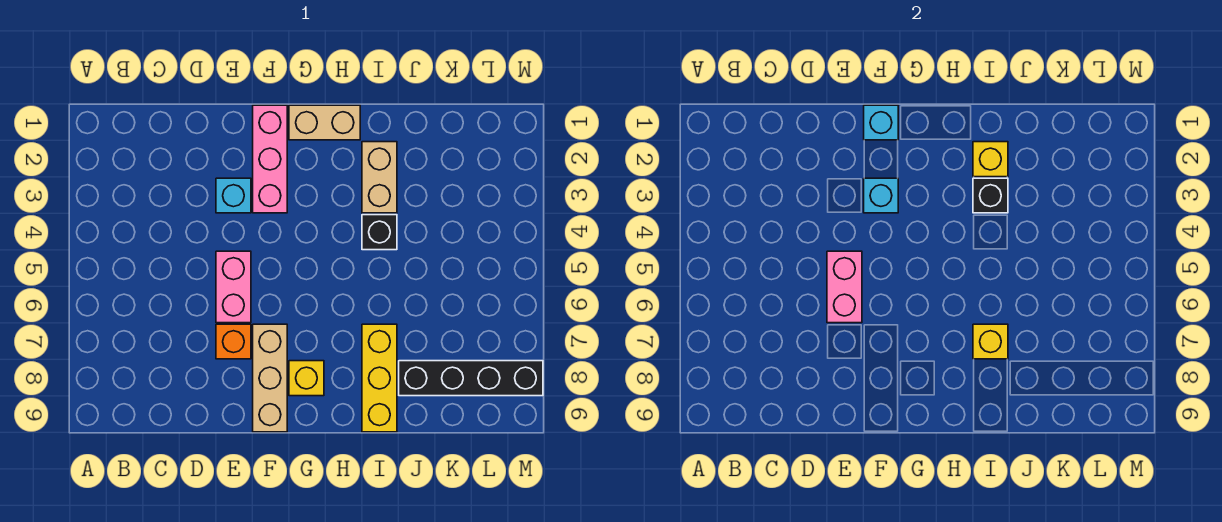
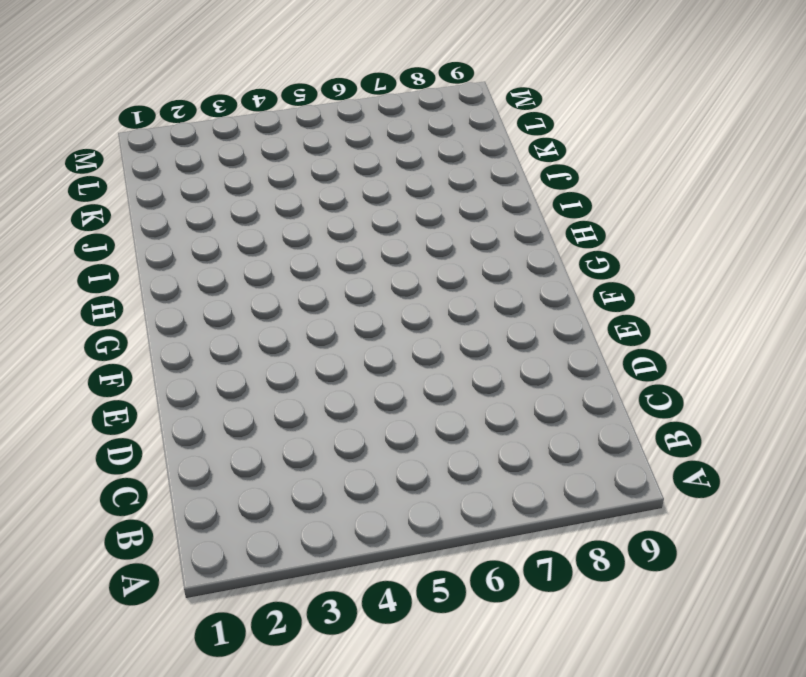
none -> cyan 1x1 brick [216,178,251,213]
none -> pink 1x2 brick [216,251,251,323]
none -> orange 1x1 brick [216,324,251,359]

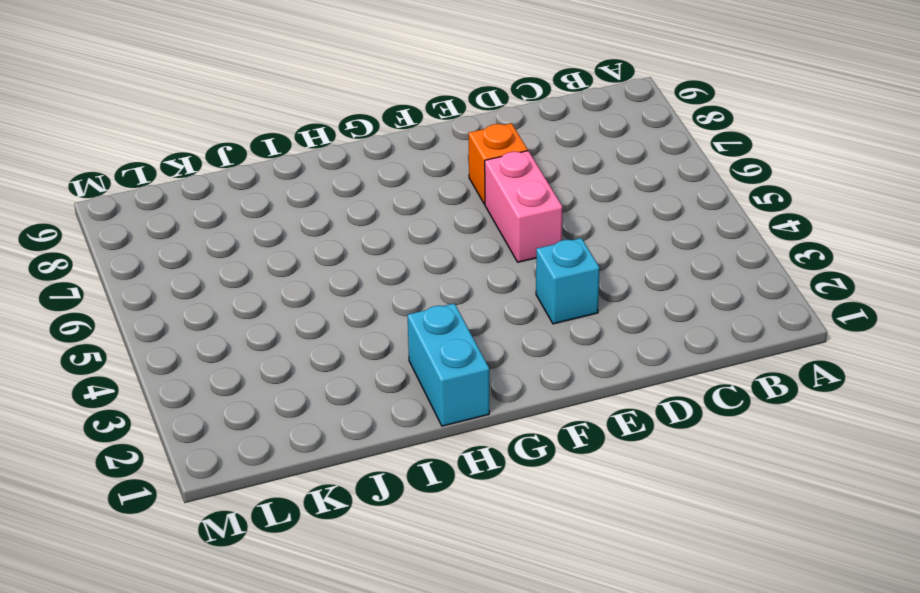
cyan 1x2 brick [408,303,489,426] -> tan 1x2 brick [289,105,360,140]
none -> pink 1x3 brick [253,105,287,213]
none -> tan 1x3 brick [253,324,287,432]
none -> yellow 1x1 brick [289,361,324,396]

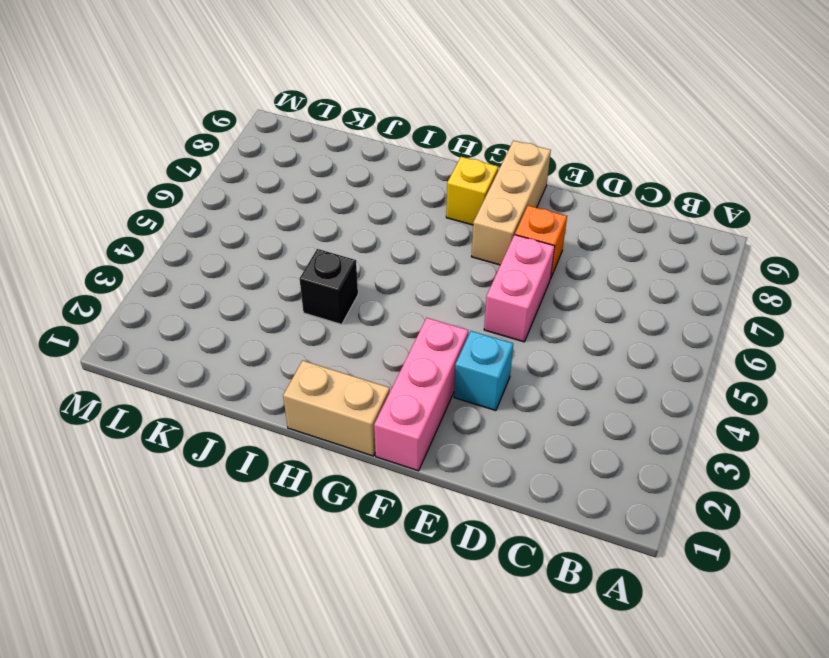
none -> tan 1x2 brick [362,142,397,213]
none -> yellow 1x3 brick [362,324,397,432]
none -> black 1x4 brick [399,361,543,396]

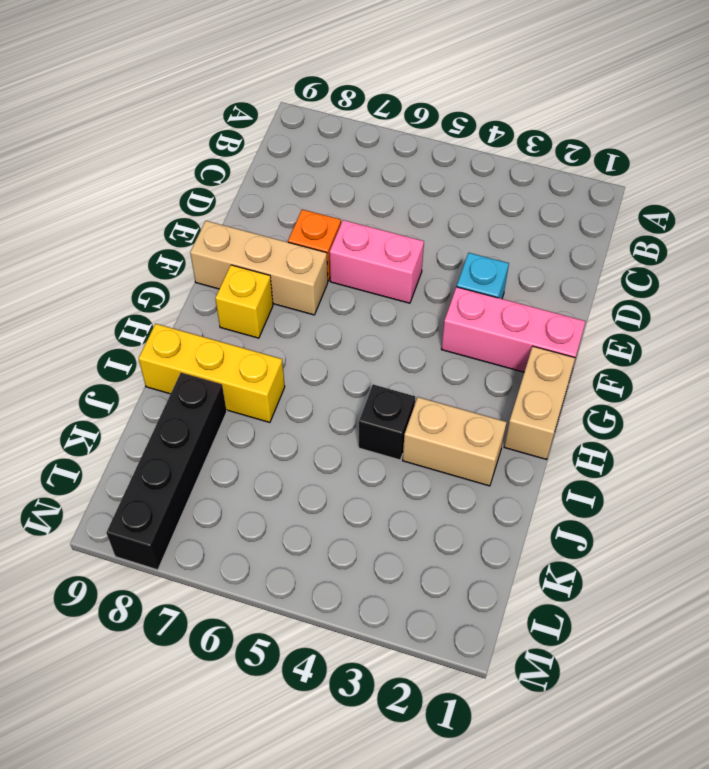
none -> pink 1x2 brick [827,251,862,323]
none -> cyan 1x1 brick [864,105,898,140]
none -> cyan 1x1 brick [864,178,898,213]

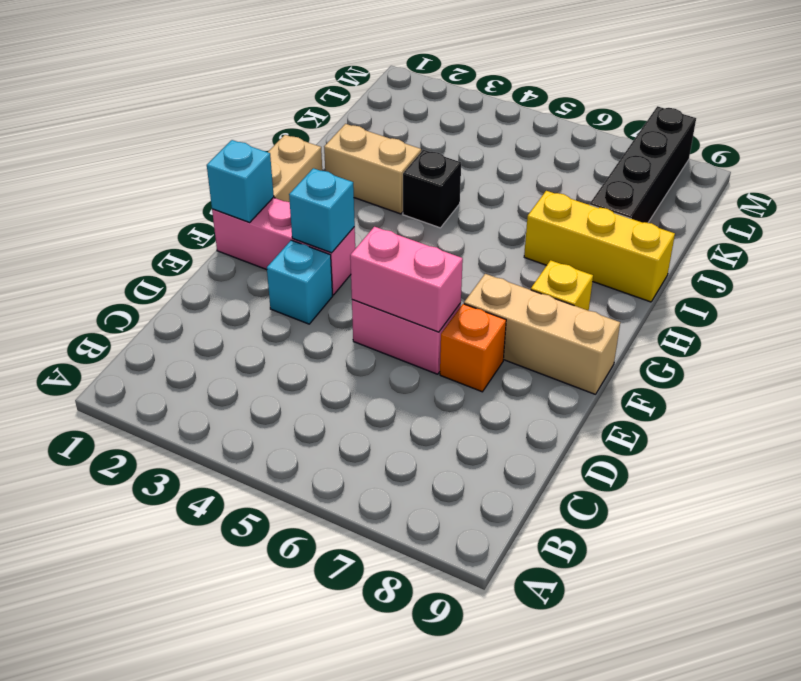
none -> yellow 1x1 brick [973,142,1008,177]
none -> black 1x1 brick [973,178,1008,213]
none -> yellow 1x1 brick [973,324,1008,359]

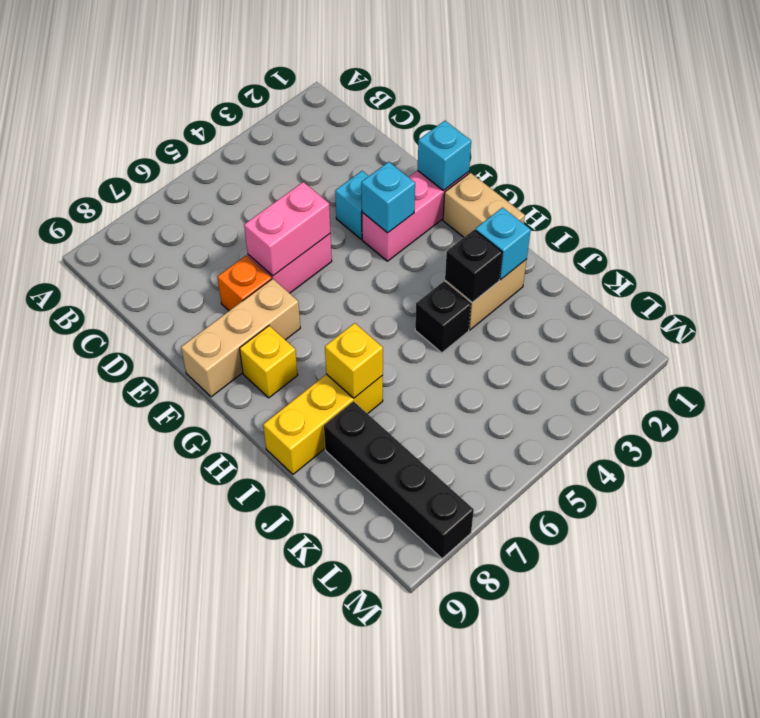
cyan 1x1 brick [475,208,531,280] -> yellow 1x1 brick [973,142,1008,177]

